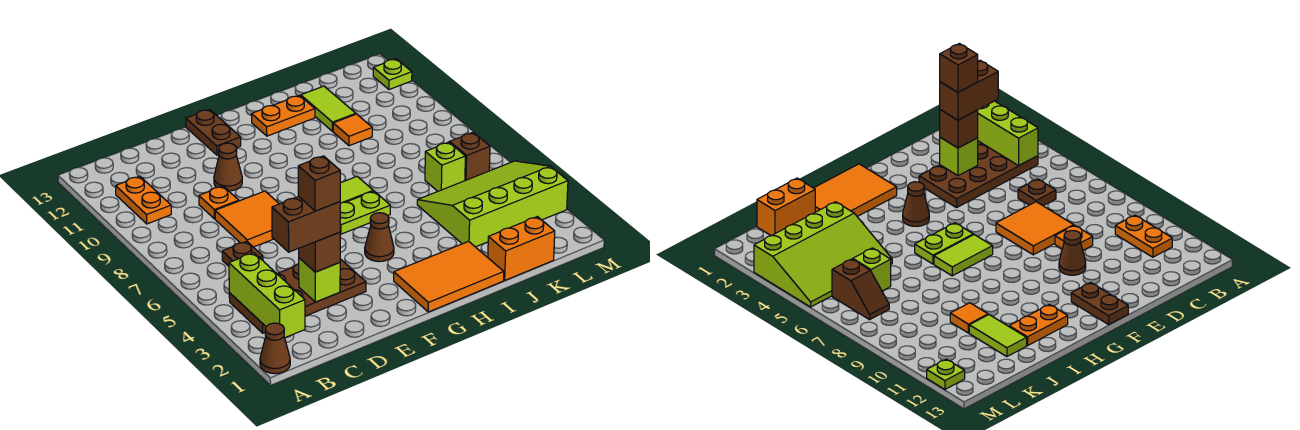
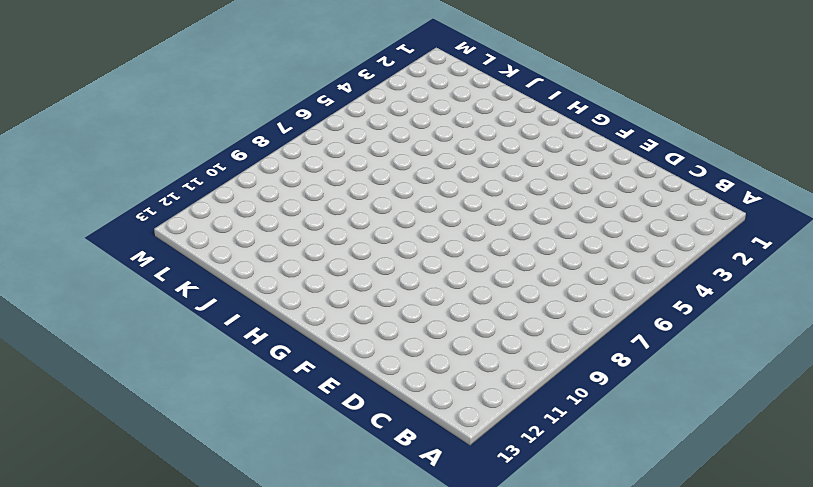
none -> brown 1x1 cone [260,323,290,374]
none -> brown 2x4 plate [229,259,366,333]
none -> orange 1x2 plate [116,176,171,224]

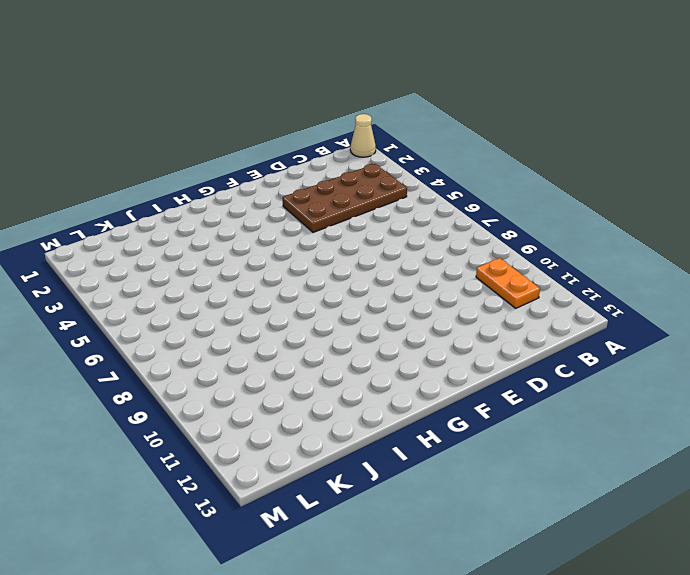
tan 1x1 cone [350,114,376,157] -> brown 1x1 cone [260,323,290,374]
none -> brown 1x1 plate [222,241,263,266]
none -> orange 2x2 tile [215,191,279,247]
none -> orange 1x1 plate [199,186,239,219]

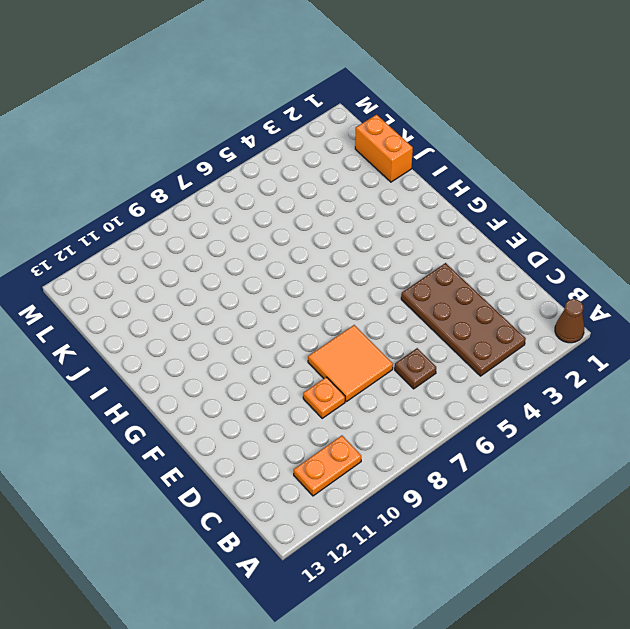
none -> brown 1x1 cone [214,143,242,191]
none -> brown 1x2 plate [186,109,241,155]
none -> orange 2x3 tile [394,241,504,312]

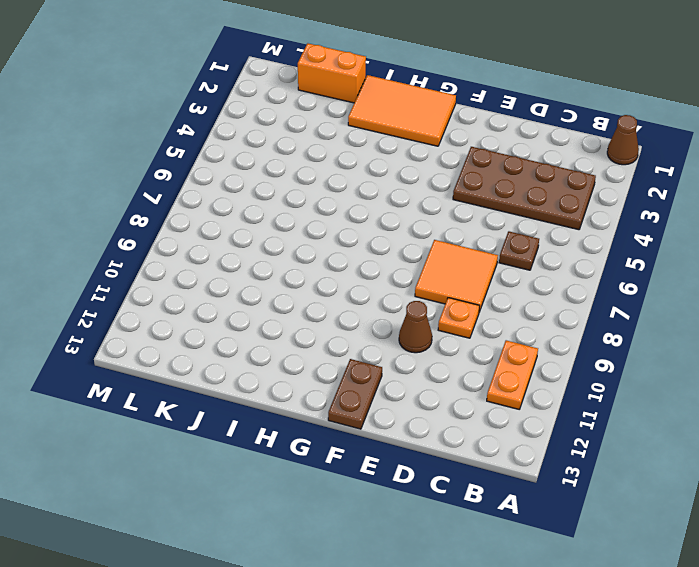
none -> brown 1x1 cone [365,213,394,262]
none -> lime 1x2 plate [340,191,390,234]
none -> lime 1x2 tile [340,177,373,203]

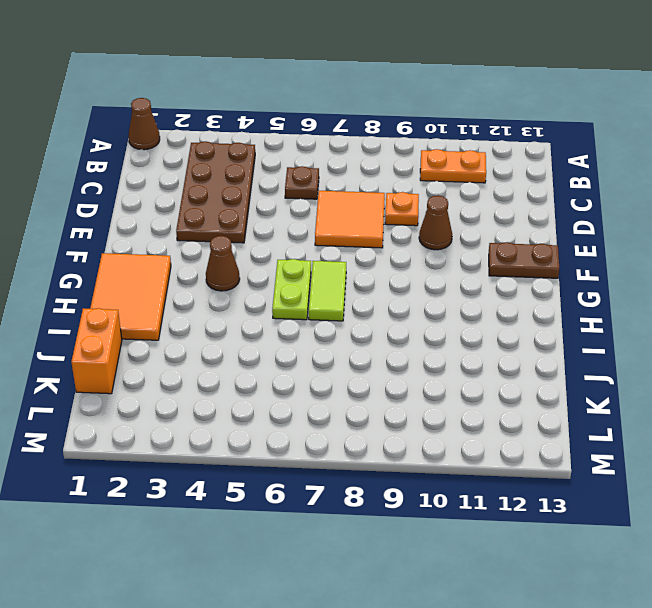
none -> orange 1x2 plate [251,95,315,136]
none -> lime 3x4 slope [417,161,568,247]
none -> orange 1x1 tile [333,114,372,146]

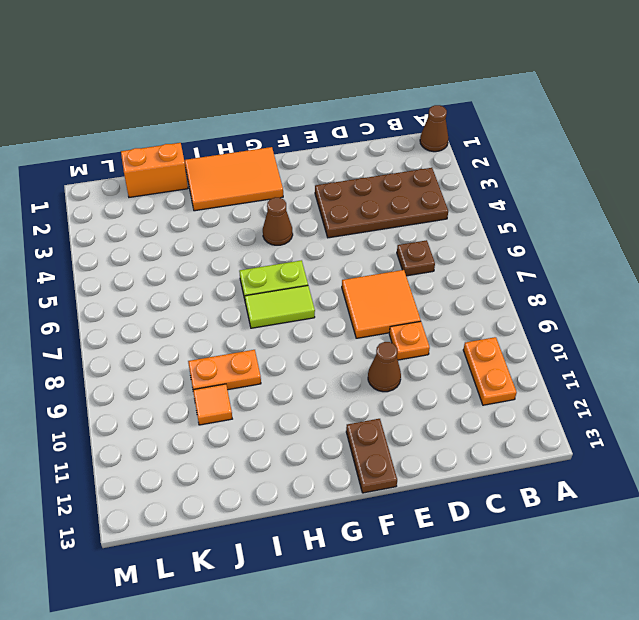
orange 1x2 plate [188,350,261,390] -> orange 1x2 plate moved to [251,95,315,136]
none -> lime 3x4 slope [417,161,568,247]
none -> lime 1x2 tile [301,86,356,131]
none -> lime 1x1 brick [425,142,465,191]

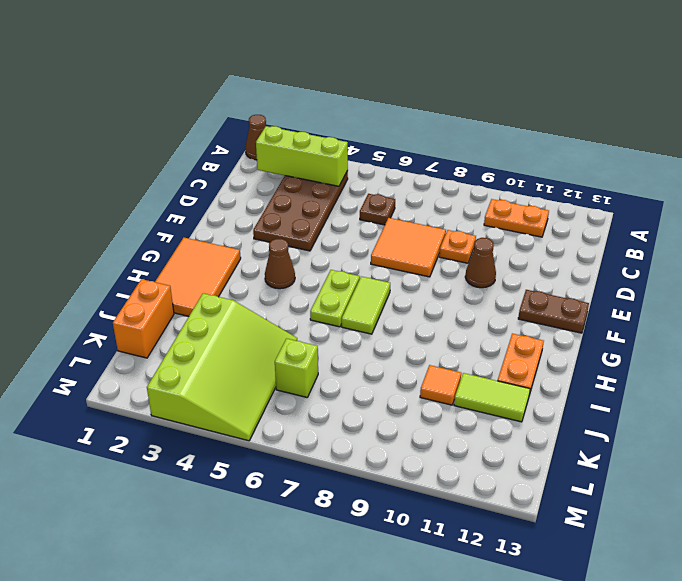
none -> brown 1x2 slope [449,132,490,180]
none -> lime 1x1 plate [373,59,412,89]
none -> lime 1x1 brick [299,258,340,302]

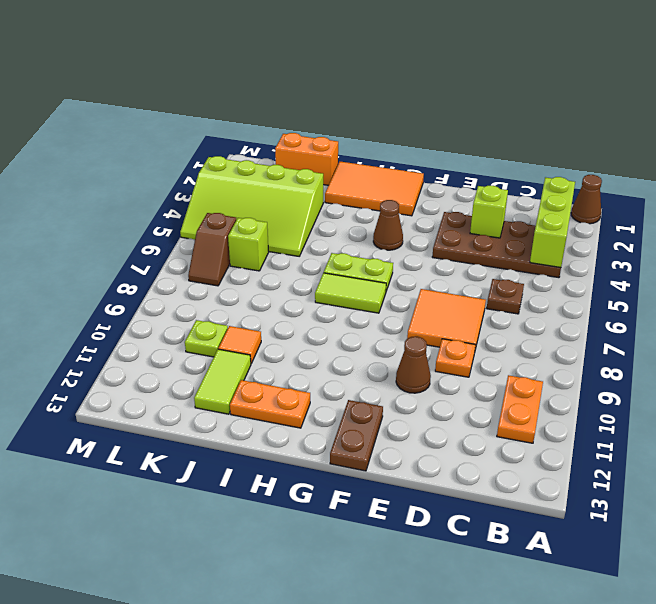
lime 1x1 plate [185,320,228,357] -> lime 1x1 plate moved to [373,59,412,89]
none -> brown 1x1 brick [299,232,340,272]
none -> brown 1x2 brick [272,197,340,252]
none -> brown 1x1 brick [298,156,341,211]

